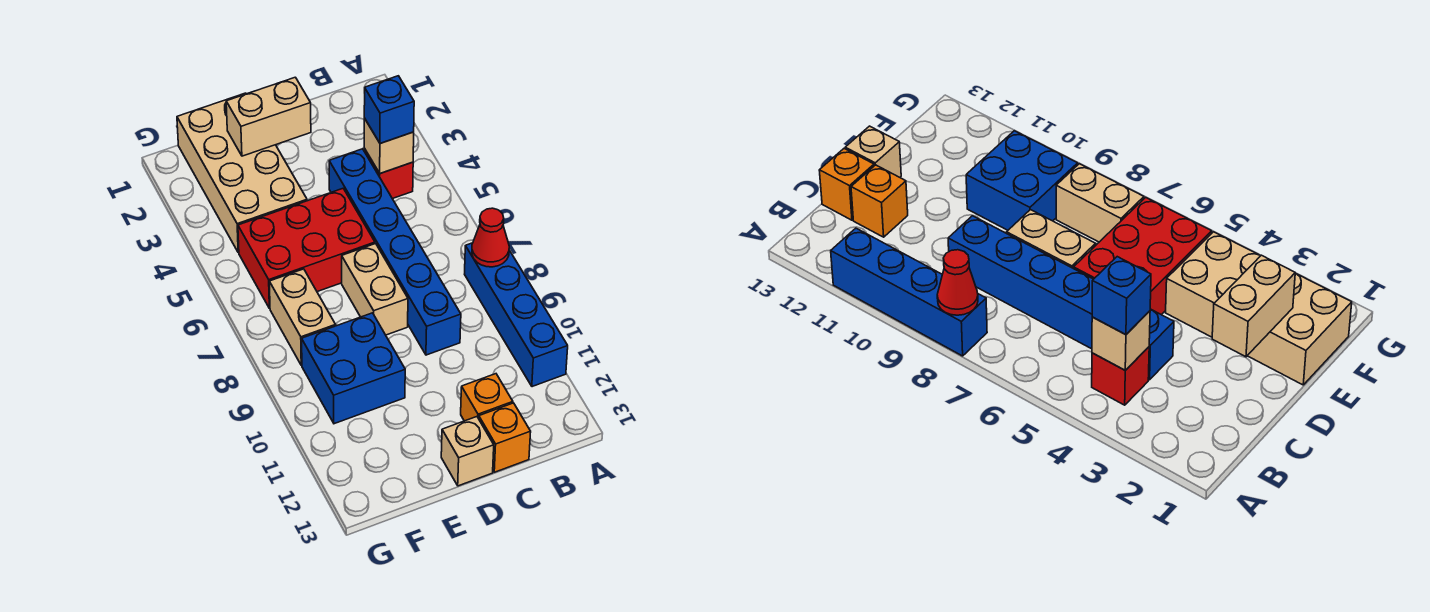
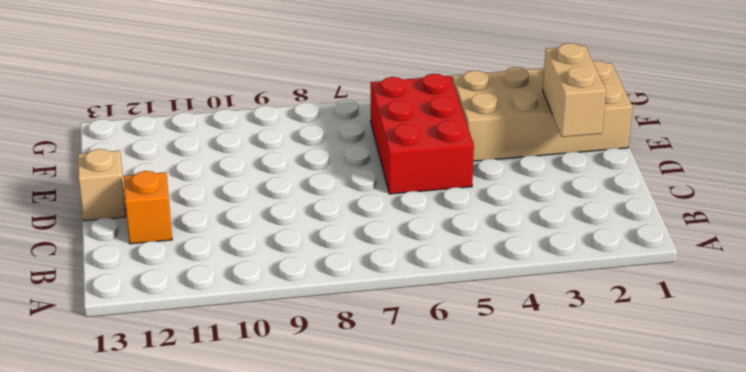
none -> blue 1x4 brick [465,243,568,387]
none -> red 1x1 brick [364,149,413,199]
none -> blue 1x6 brick [329,149,461,355]

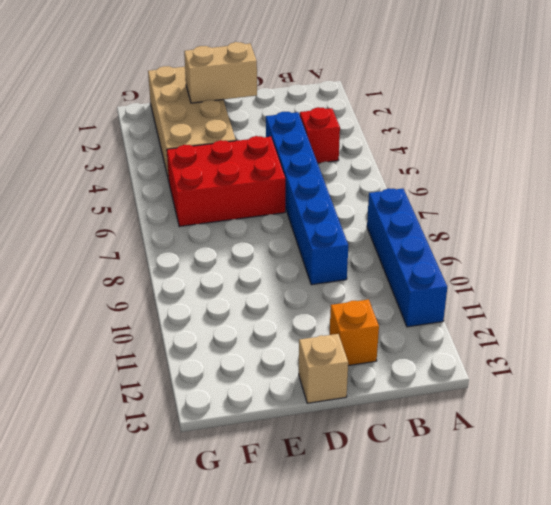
none -> orange 1x1 brick [479,403,531,472]
none -> tan 1x2 brick [342,244,408,335]
none -> blue 2x2 brick [302,313,405,424]

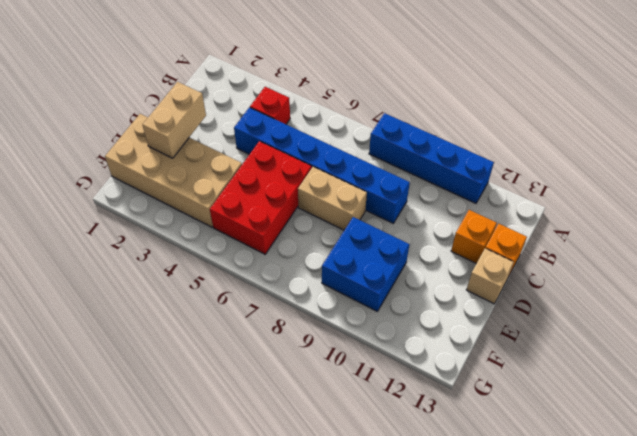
none -> tan 1x2 brick [269,269,336,365]
none -> red 1x1 cone [472,208,509,267]
none -> tan 1x1 brick [364,118,414,173]

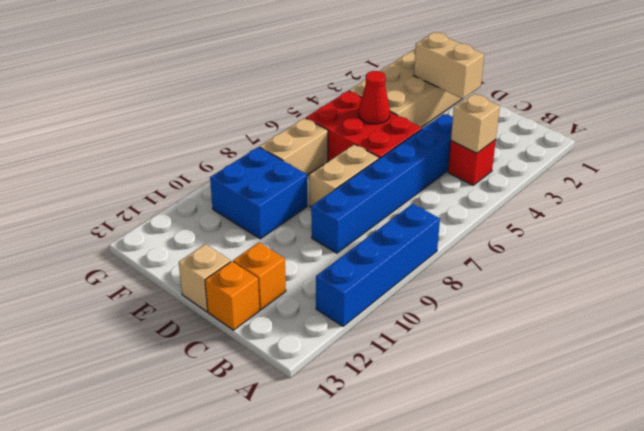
red 1x1 cone [359,71,390,124] -> red 1x1 cone moved to [472,208,509,267]
none -> blue 1x1 brick [364,76,414,143]

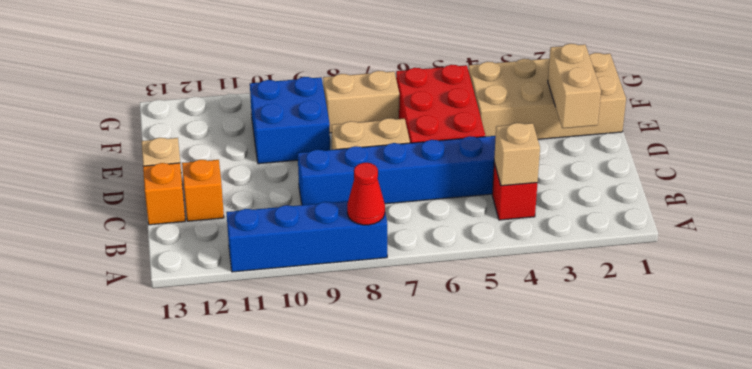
none -> blue 1x1 brick [364,76,414,143]

